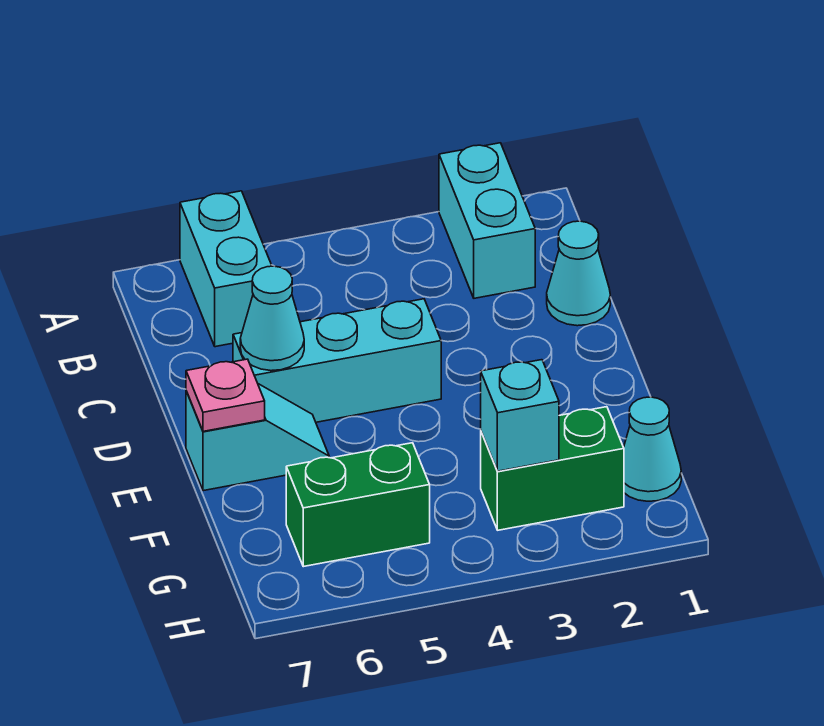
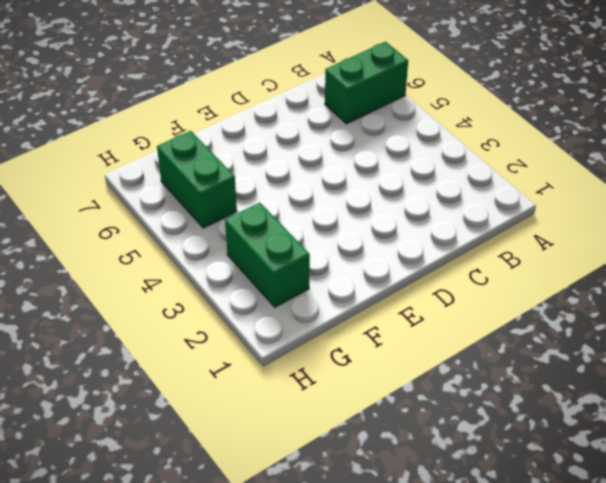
green 1x2 brick [325,42,408,124] -> cyan 1x2 brick [180,191,272,347]
none -> cyan 1x2 brick [439,143,535,298]
none -> cyan 1x1 cone [547,221,610,326]

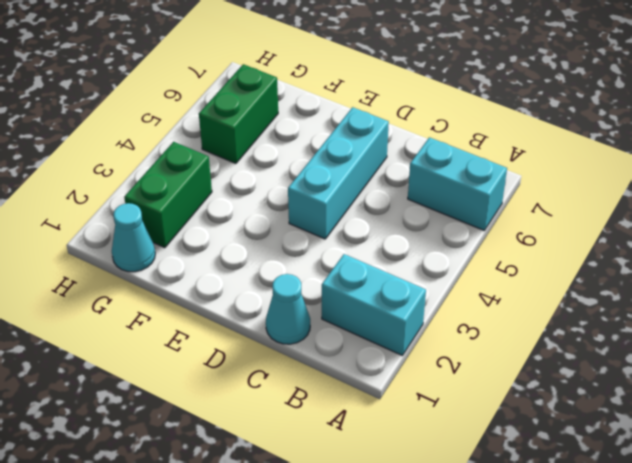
none -> cyan 1x2 slope [186,384,329,491]
none -> cyan 1x1 cone [240,266,304,371]

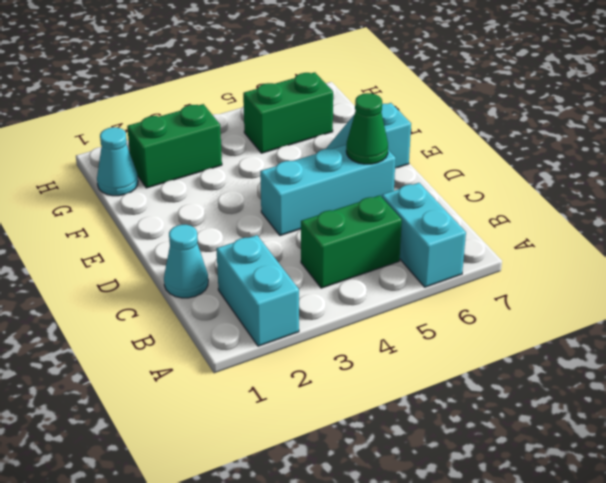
green 1x2 brick [301,195,402,288] -> none
green 1x1 cone [346,93,388,164] -> cyan 1x1 cone [240,266,304,371]
none -> pink 1x1 plate [186,359,265,431]
none -> cyan 1x1 brick [481,360,559,471]

